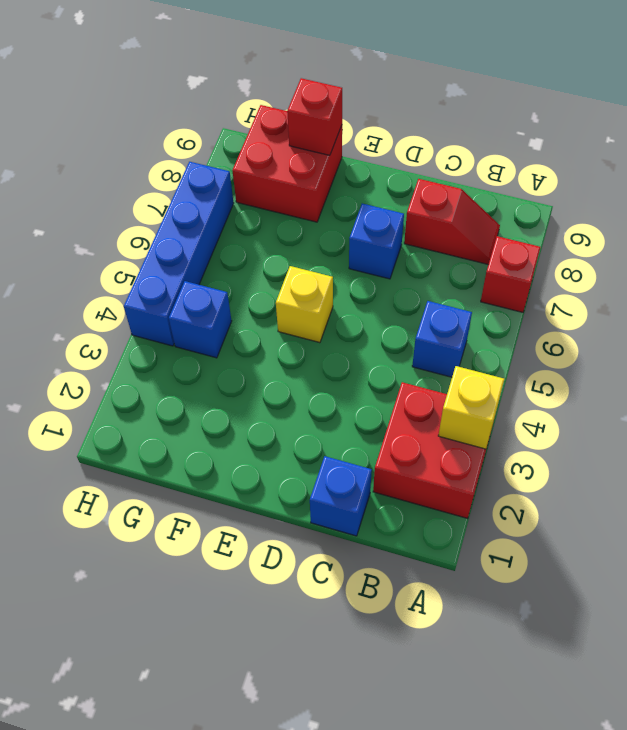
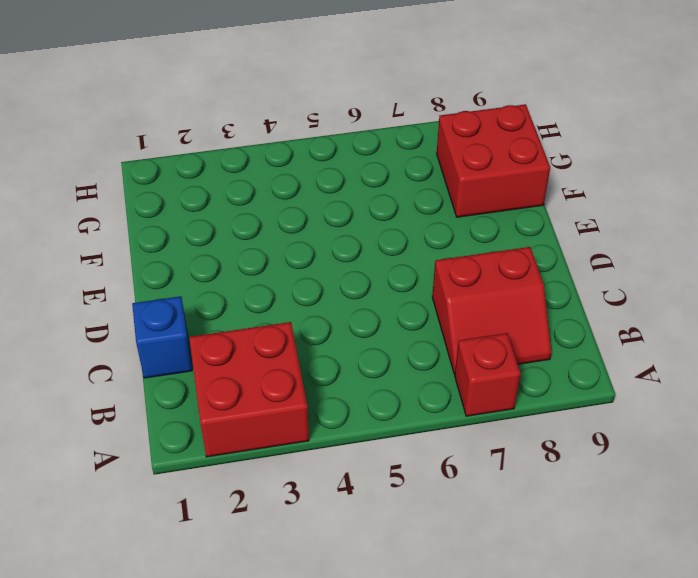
red 2x2 slope [432,247,551,374] -> red 1x2 slope [404,179,500,265]
none -> blue 1x1 brick [412,301,472,377]
none -> blue 1x1 brick [349,204,404,279]
none -> yellow 1x1 brick [276,266,333,343]

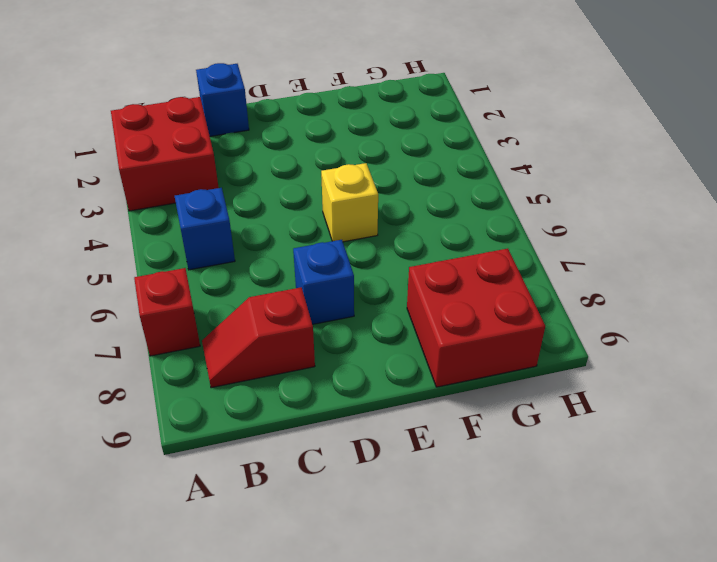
none -> blue 1x1 brick [169,281,232,358]
none -> blue 1x4 brick [124,162,234,346]
none -> yellow 1x1 brick [438,366,504,449]

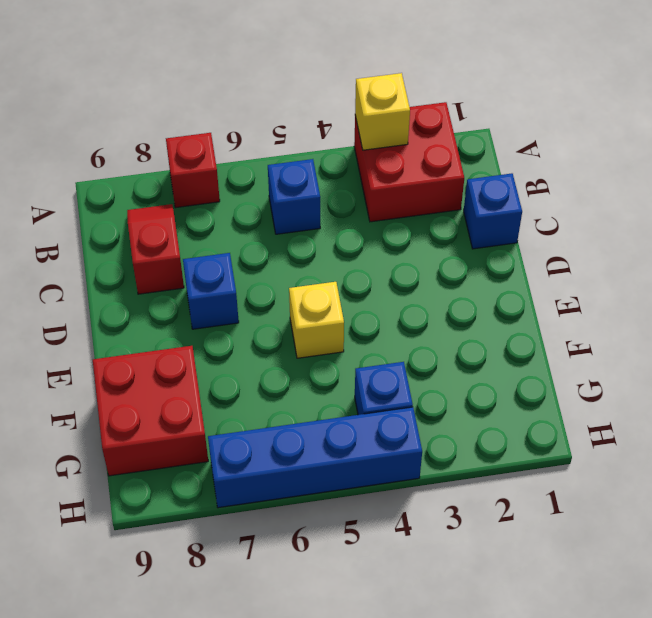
none -> red 1x1 brick [287,78,342,155]

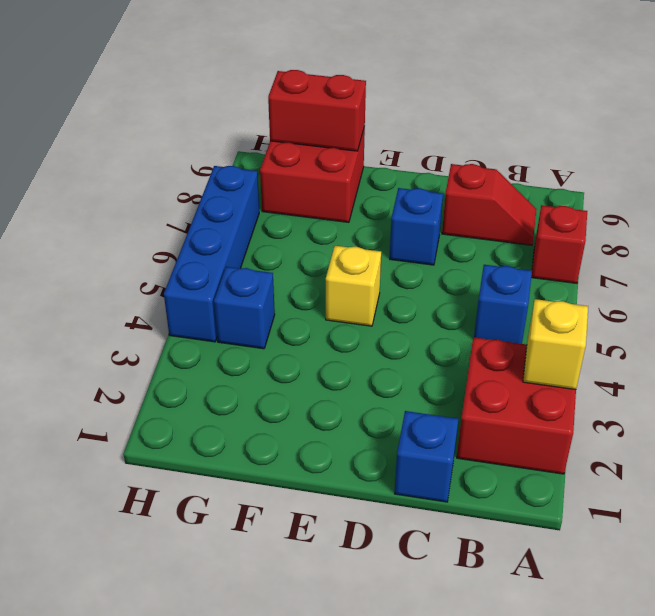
red 1x2 brick [268,70,366,151] -> red 1x1 brick [287,78,342,155]

